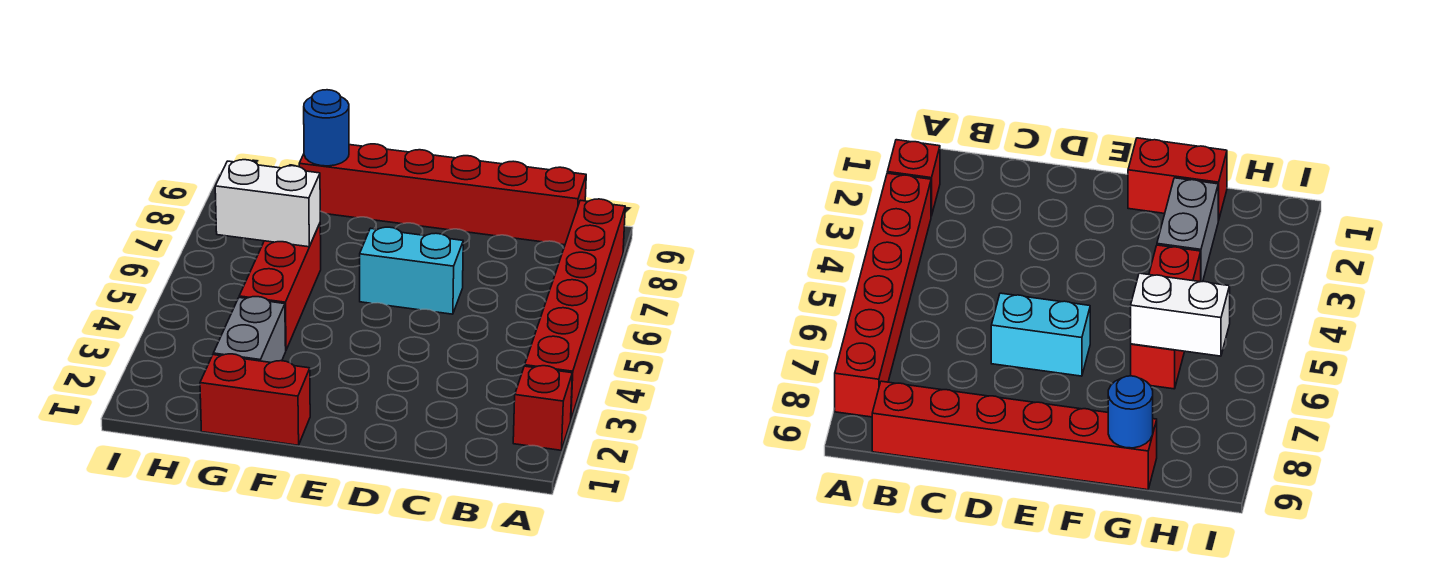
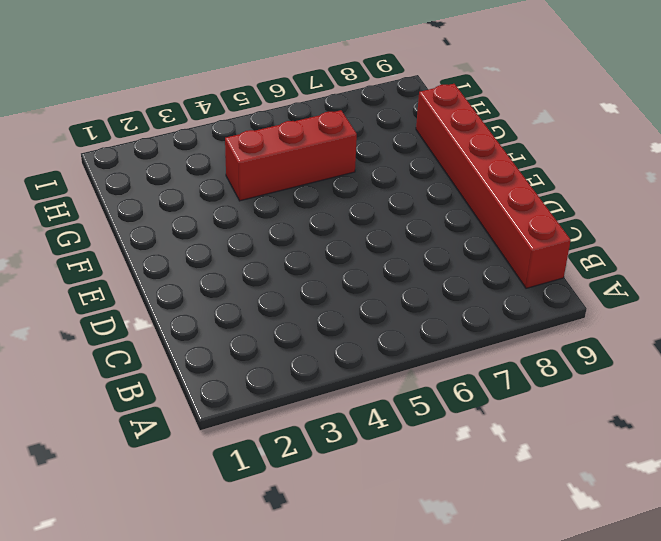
none -> red 1x1 brick [513,366,572,450]
none -> red 1x6 brick [525,199,625,419]

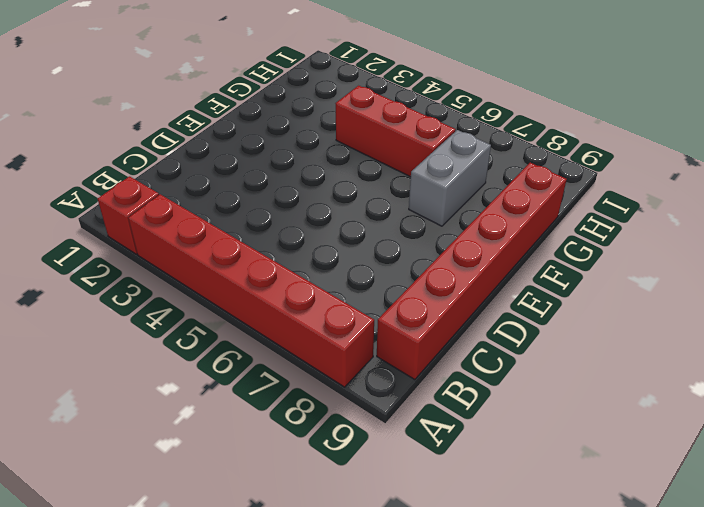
grey 1x2 brick [409,130,491,226] -> grey 1x2 brick turned to [213,297,286,363]
none -> cyan 1x2 brick [360,227,463,314]
none -> red 1x2 brick [200,354,310,445]

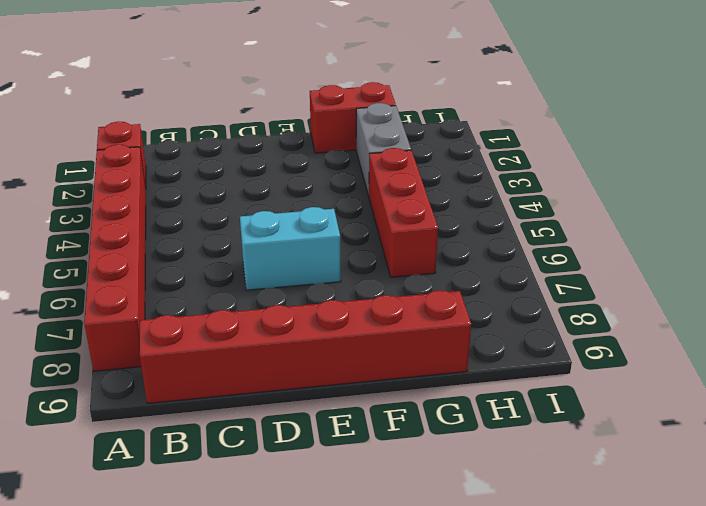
none -> white 1x2 brick [215,160,320,247]
none -> blue 1x1 round brick [304,90,349,166]

